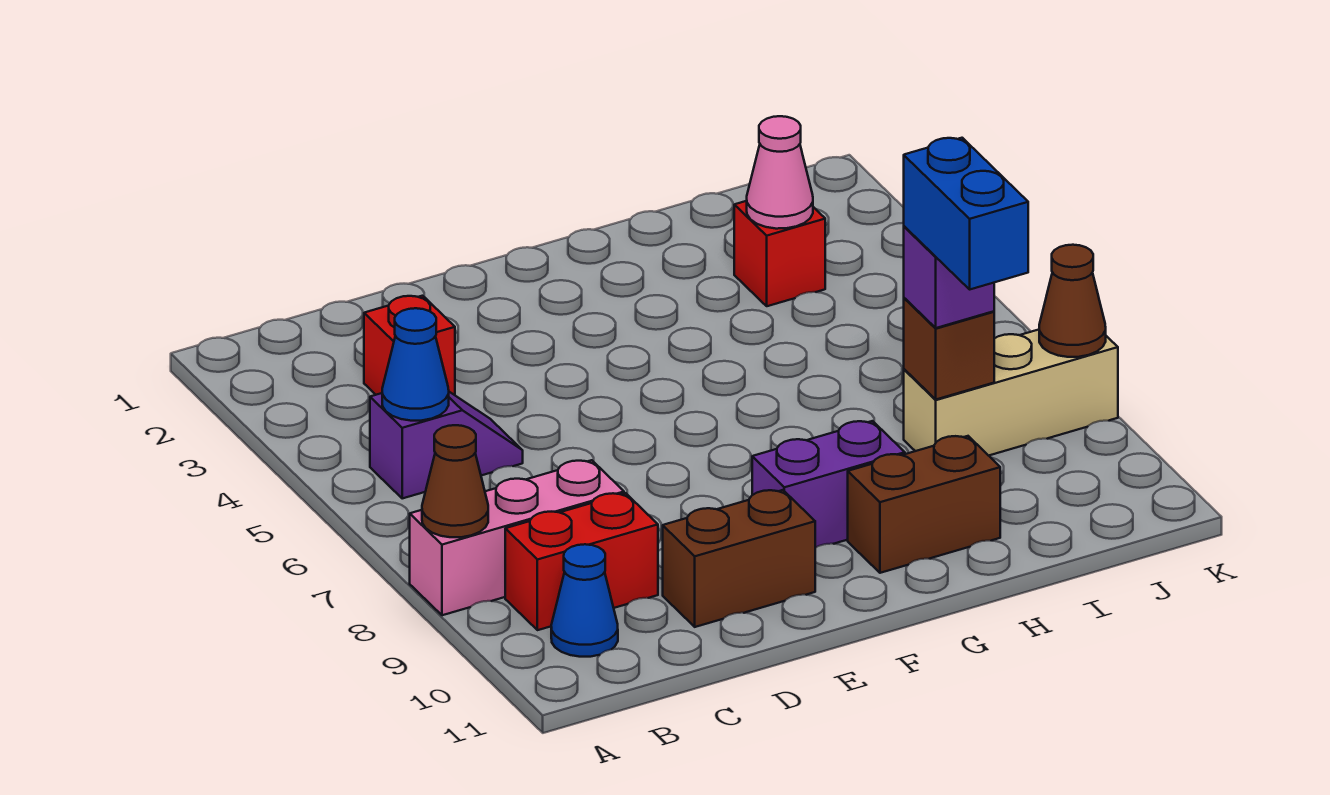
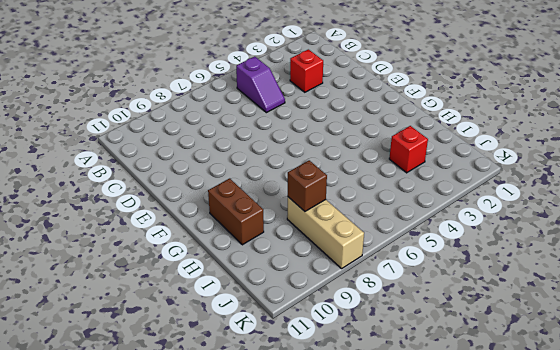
none -> pink 1x3 brick [410,460,624,615]
none -> red 1x2 brick [505,493,658,630]
none -> blue 1x1 cone [551,544,618,657]

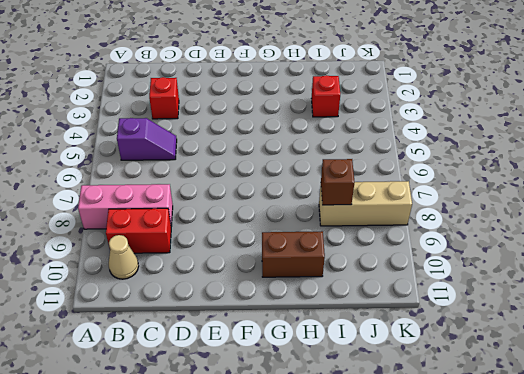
tan 1x1 cone [109,235,139,279] -> blue 1x1 cone [551,544,618,657]
none -> brown 1x2 brick [663,490,815,627]
none -> purple 1x2 brick [752,421,905,548]
none -> brown 1x1 cone [422,425,488,537]

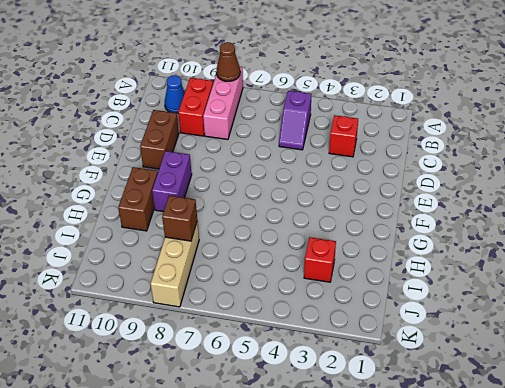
none -> blue 1x1 cone [382,308,449,421]
none -> pink 1x1 cone [747,116,813,229]
none -> brown 1x1 cone [1039,245,1106,357]

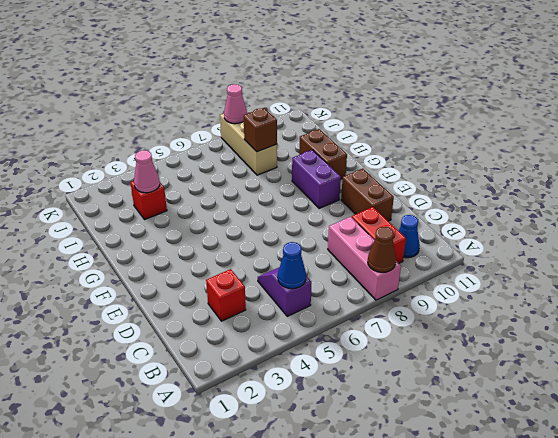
pink 1x1 cone [224,84,247,124] -> brown 1x1 cone [1039,245,1106,357]
none -> purple 1x1 brick [904,226,994,328]
none -> blue 1x2 brick [904,138,1028,289]

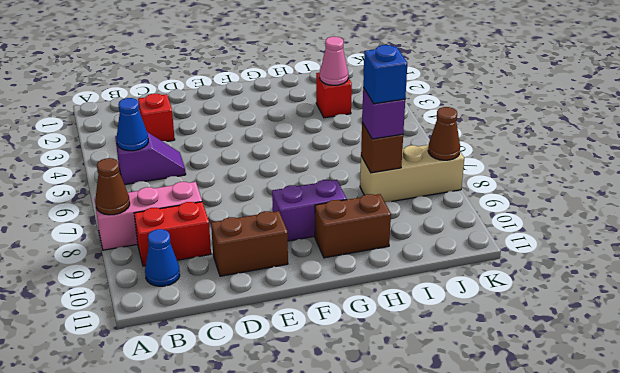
blue 1x1 brick [363,45,407,104] -> blue 1x2 brick [904,138,1028,289]

